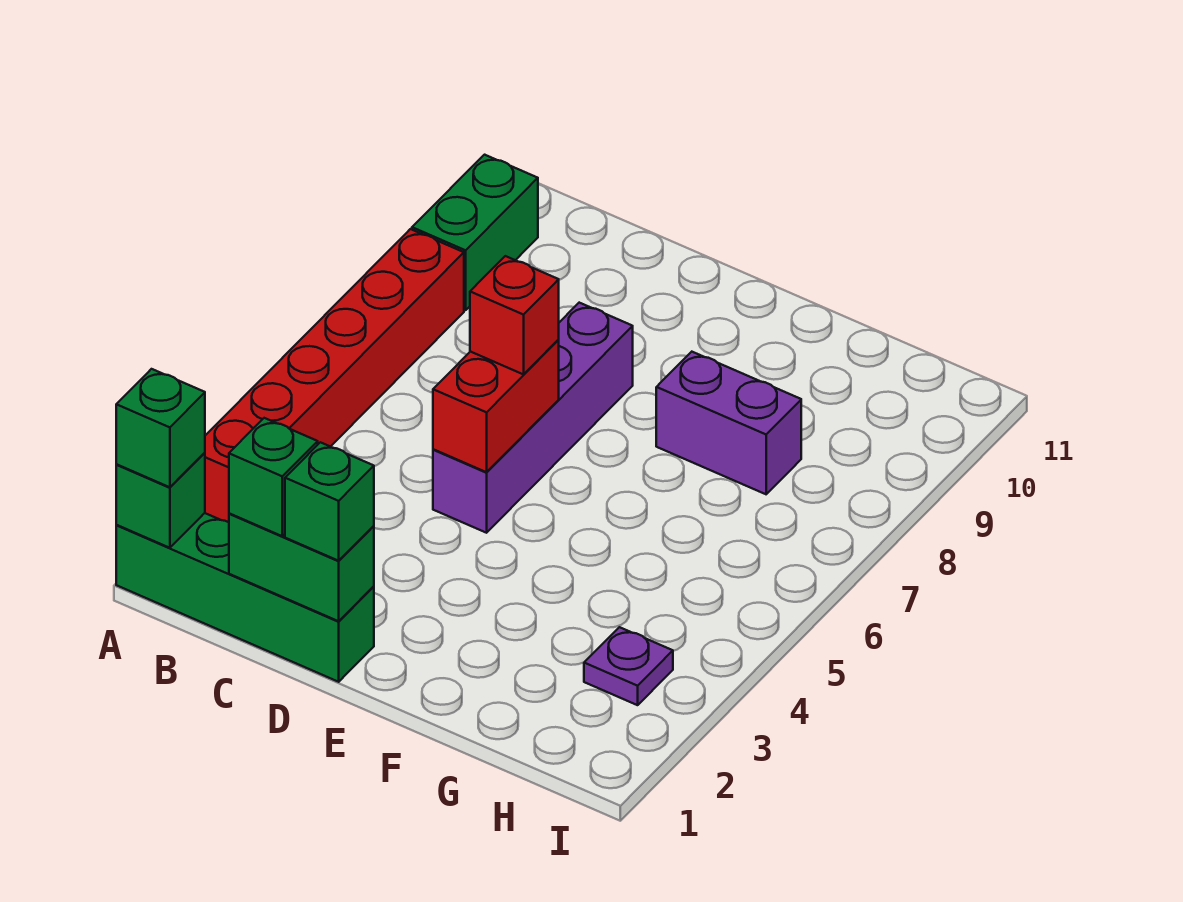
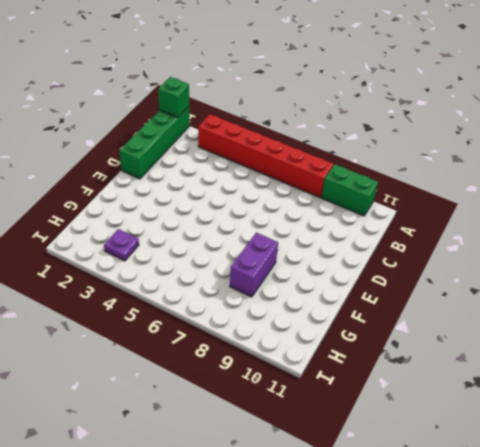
none -> purple 1x4 brick [433,303,633,533]
none -> green 1x2 brick [229,513,374,621]
none -> red 1x2 brick [433,340,559,472]

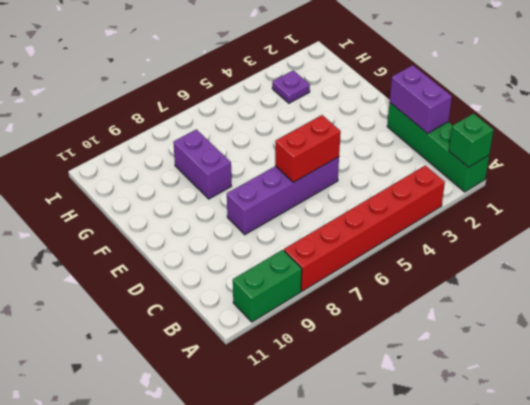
purple 1x2 brick [390,65,452,134] -> green 1x2 brick [229,513,374,621]
none -> green 1x1 brick [116,369,205,487]
none -> green 1x1 brick [229,418,318,536]
none -> green 1x1 brick [285,442,374,561]

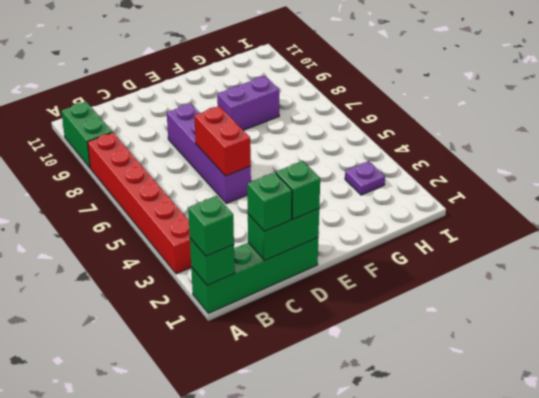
none -> red 1x1 brick [470,256,559,374]

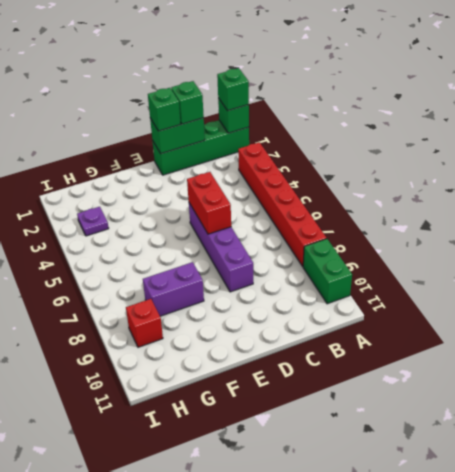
red 1x1 brick [126,299,163,347] -> red 1x1 brick moved to [470,256,559,374]

